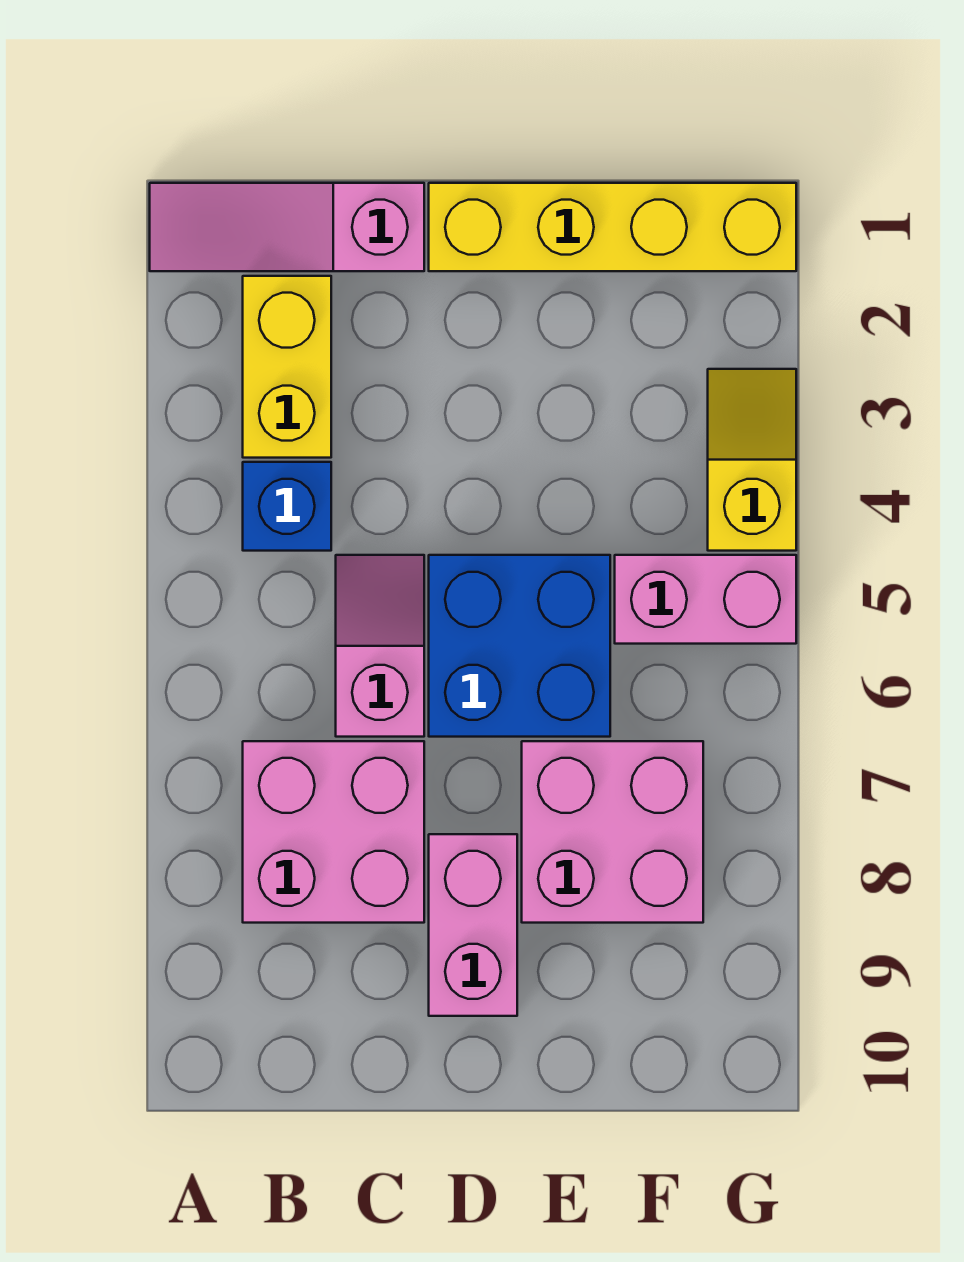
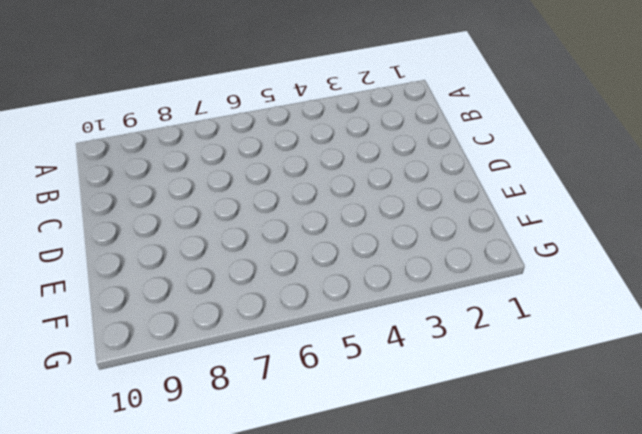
none -> pink 1x3 slope [150,183,424,271]
none -> yellow 1x2 brick [243,276,331,458]

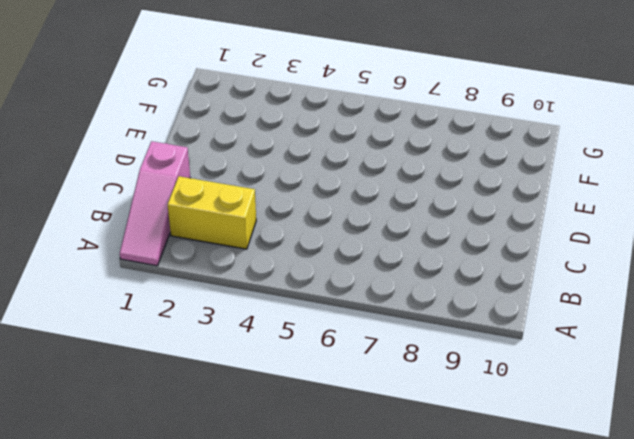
none -> blue 1x1 brick [243,462,331,551]
none -> pink 2x2 brick [243,741,424,923]

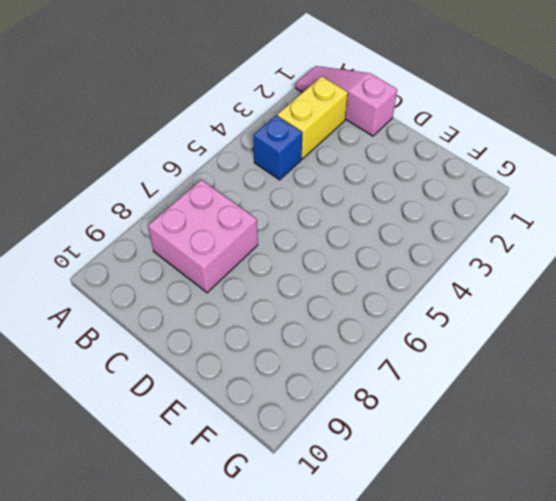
none -> pink 1x2 slope [336,555,424,737]
none -> yellow 1x4 brick [429,183,796,271]

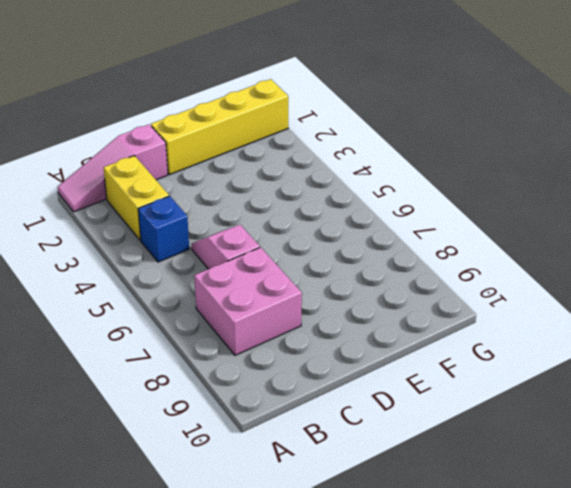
none -> blue 2x2 brick [429,555,610,737]
none -> pink 1x2 brick [429,834,517,1016]

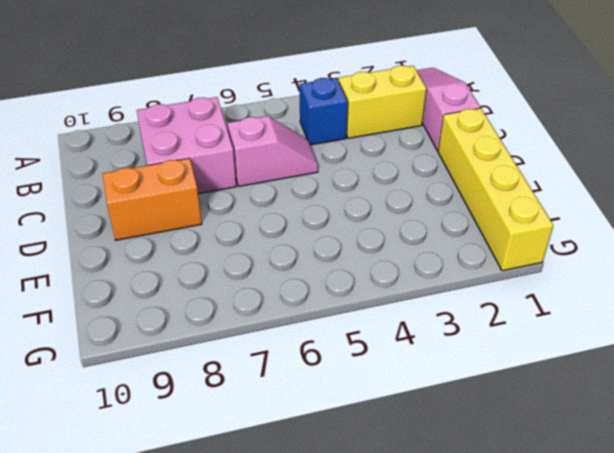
orange 1x2 brick [103,158,202,240] -> pink 1x2 brick [429,834,517,1016]
none -> blue 2x2 brick [429,555,610,737]
none -> pink 2x2 brick [522,741,703,923]

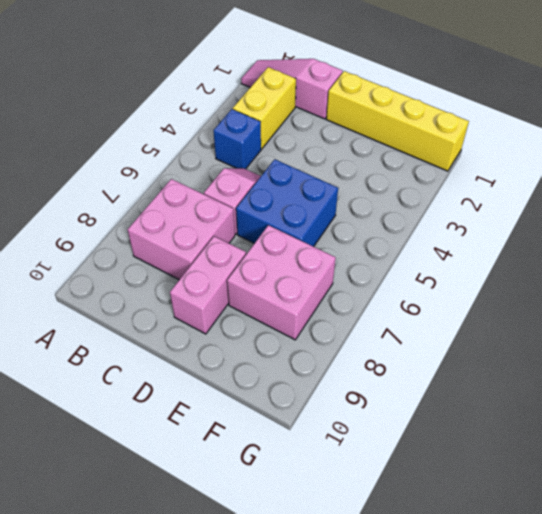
none -> pink 1x2 brick [615,555,796,644]
none -> yellow 1x2 slope [708,369,796,551]

